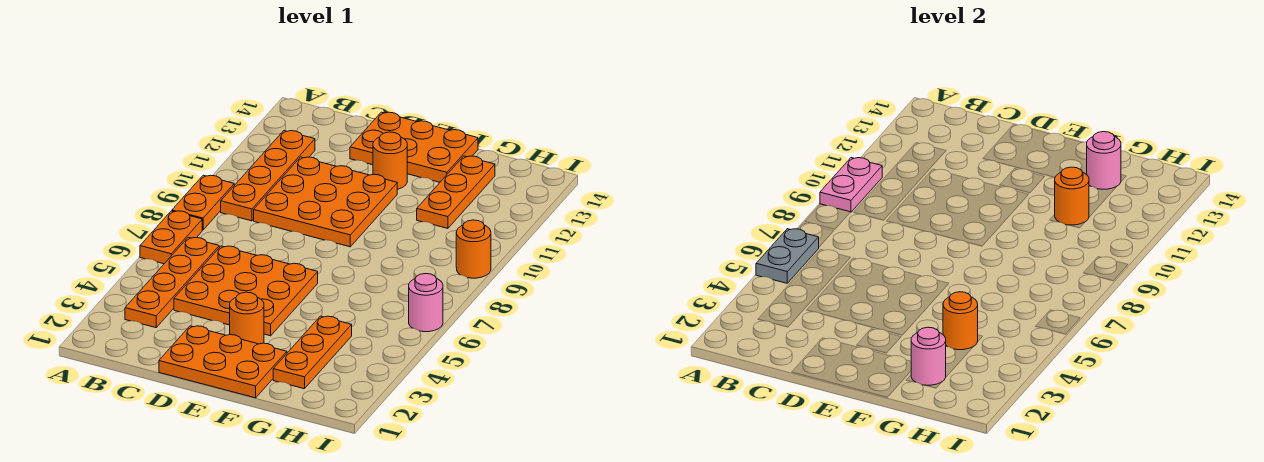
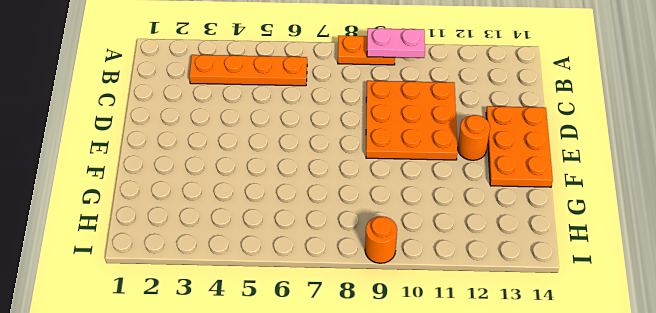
none -> orange 1x2 plate [140,211,202,264]
none -> orange 1x4 plate [221,131,315,221]
none -> orange 3x3 plate [174,246,318,336]

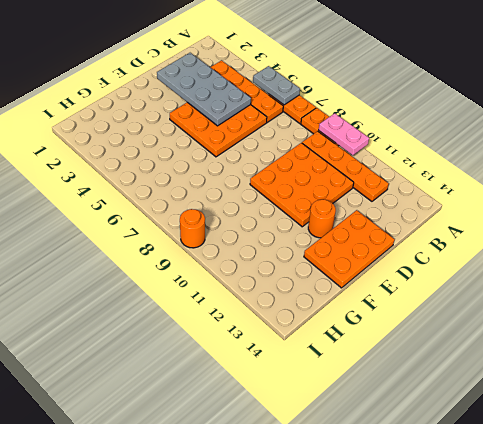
grey 2x4 plate [157,53,251,126] -> none
none -> orange 2x3 plate [159,326,287,398]
none -> orange 1x1 round brick [230,292,264,344]
none -> orange 1x3 plate [273,316,352,389]

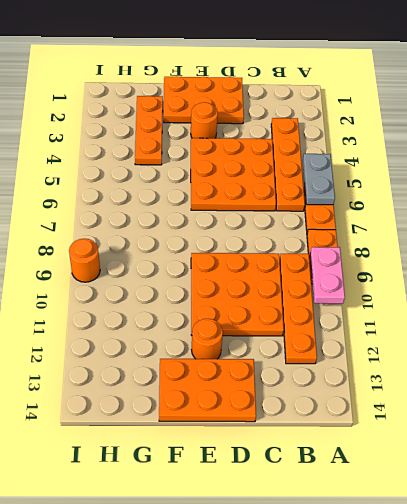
none -> orange 1x3 plate [417,156,495,228]
none -> pink 1x1 round brick [409,274,443,332]
none -> pink 1x1 round brick [911,327,946,385]

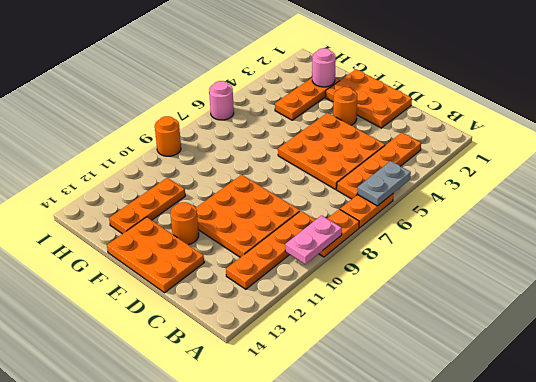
none -> orange 1x1 round brick [943,292,978,350]
none -> orange 1x1 round brick [1055,167,1089,225]
none -> pink 1x1 round brick [1087,132,1121,189]

